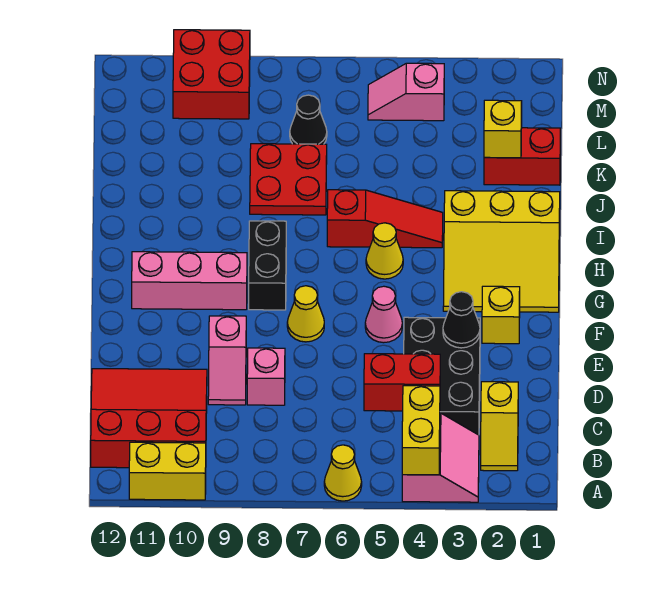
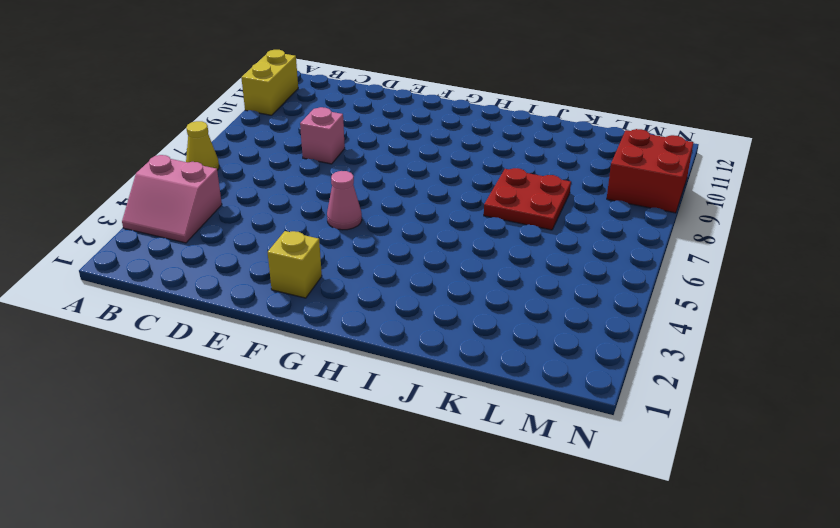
none -> yellow 1x2 slope [481,382,518,471]
none -> red 3x3 slope [91,369,207,468]
none -> black 2x3 brick [404,317,480,435]

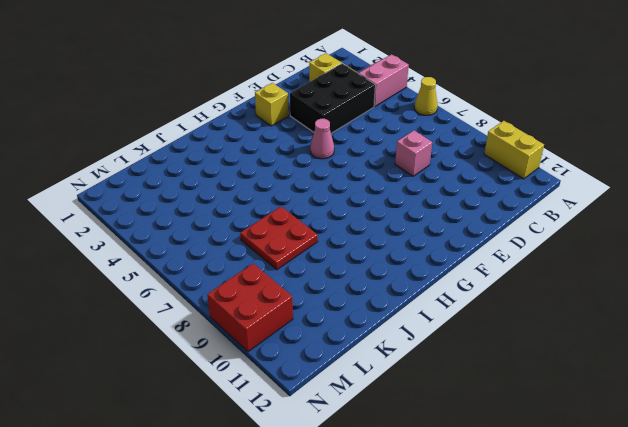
none -> red 3x3 slope [91,369,207,468]
none -> pink 1x2 slope [208,316,246,405]
none -> yellow 1x1 cone [287,286,324,342]

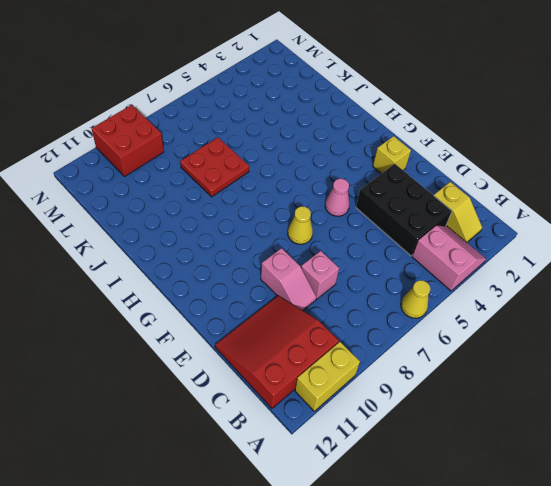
none -> yellow 3x3 slope [443,191,560,312]
none -> black 1x2 brick [249,221,286,310]
none -> pink 1x3 brick [132,252,247,310]

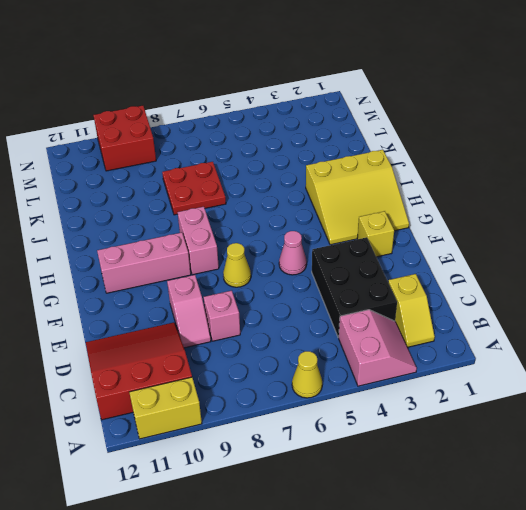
pink 1x2 brick [177,207,219,275] -> black 1x2 brick [249,221,286,310]
none -> yellow 1x1 cone [366,223,403,279]
none -> red 1x3 slope [327,190,443,248]
none -> red 1x2 brick [484,128,560,185]

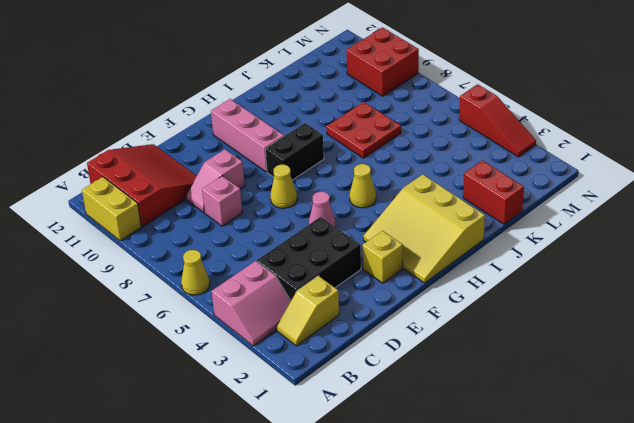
red 1x3 slope [459,84,536,157] -> red 1x3 slope moved to [327,190,443,248]
none -> black 1x1 cone [290,95,327,144]
none -> pink 1x2 slope [368,63,444,121]
none -> yellow 1x2 brick [402,386,440,475]

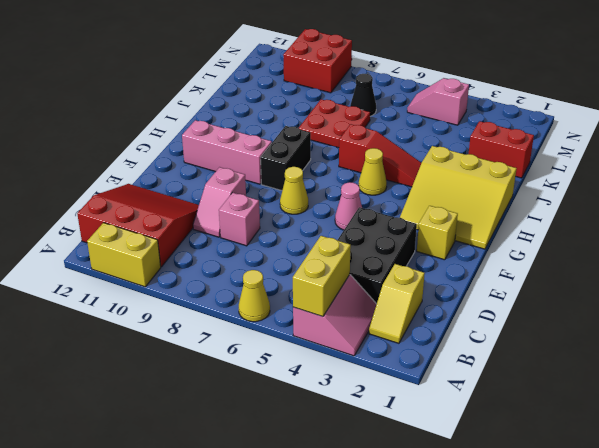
none -> red 1x2 brick [364,354,440,411]
none -> black 1x1 cone [443,292,480,348]
none -> yellow 1x1 brick [484,100,522,158]

